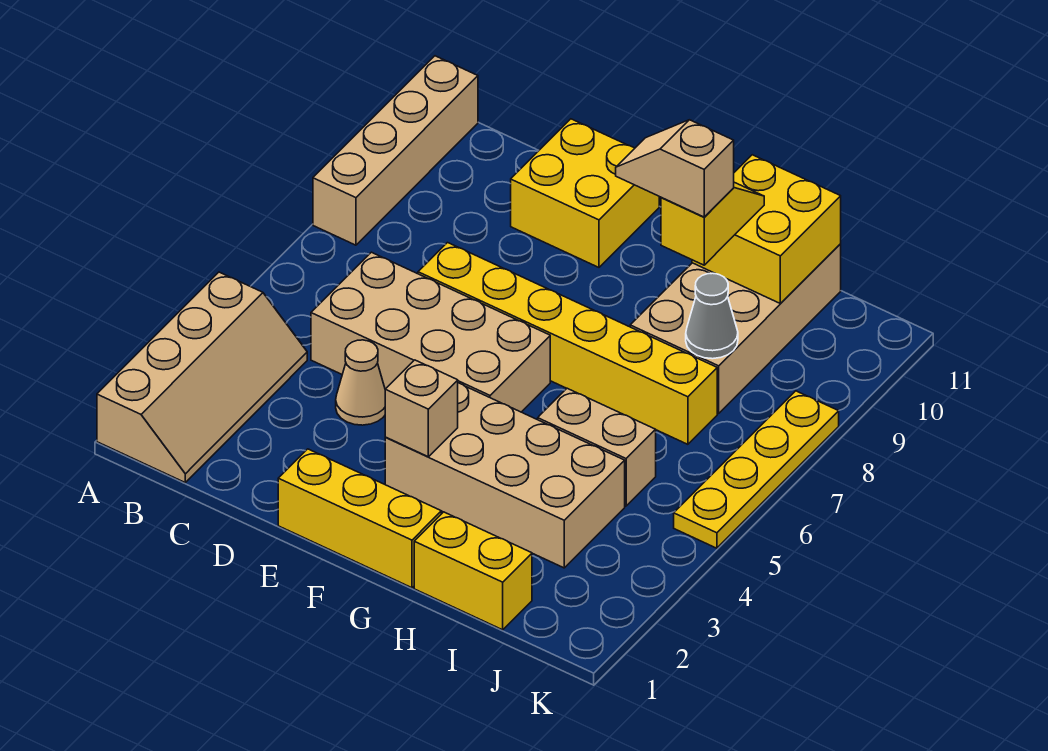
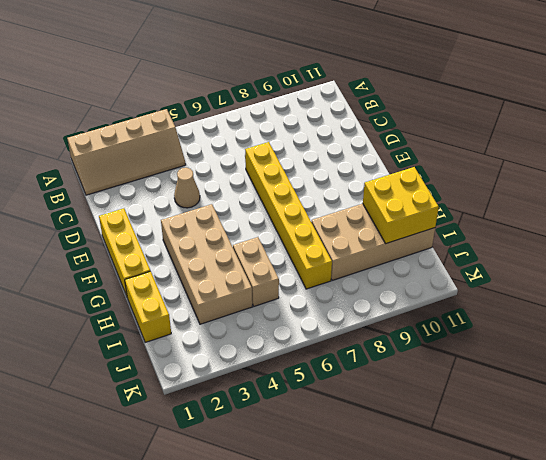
none -> tan 1x4 brick [313,56,478,245]
none -> tan 2x4 brick [311,252,550,412]
none -> yellow 2x2 brick [511,119,659,267]

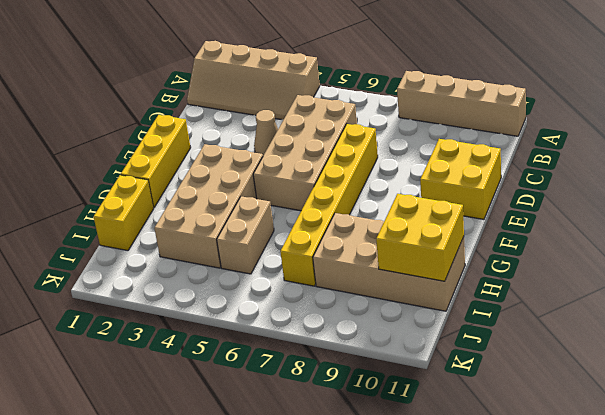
none -> yellow 1x4 plate [674,391,839,548]
none -> tan 1x1 brick [385,360,458,457]
none -> grey 1x1 cone [686,273,738,359]

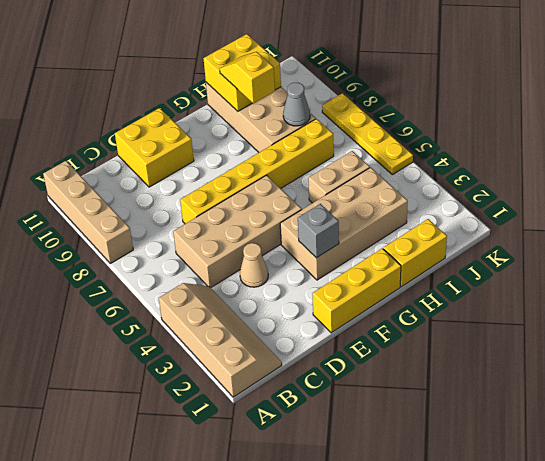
grey 1x1 brick [298,204,339,258] -> tan 1x1 brick [385,360,458,457]
none -> tan 1x2 slope [616,120,734,217]

